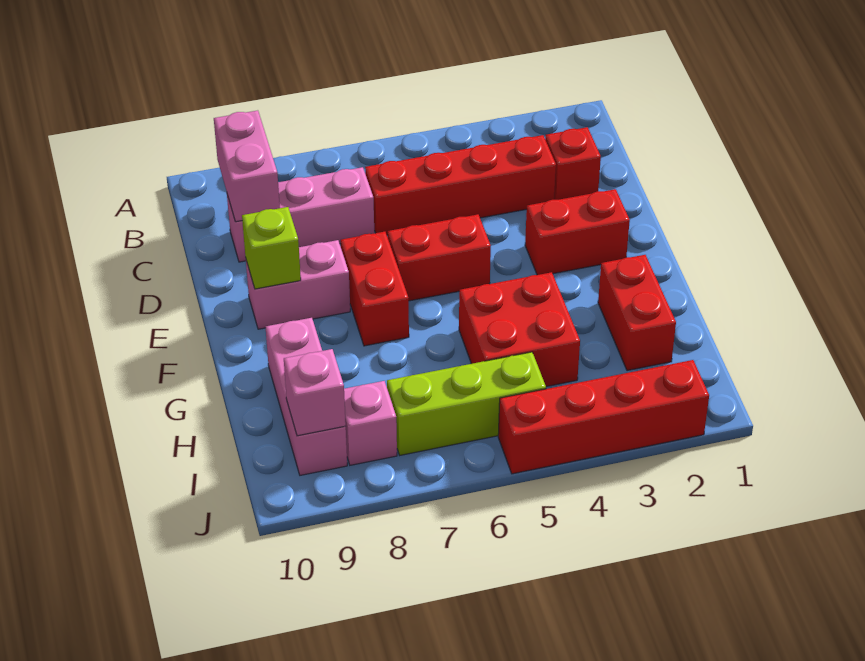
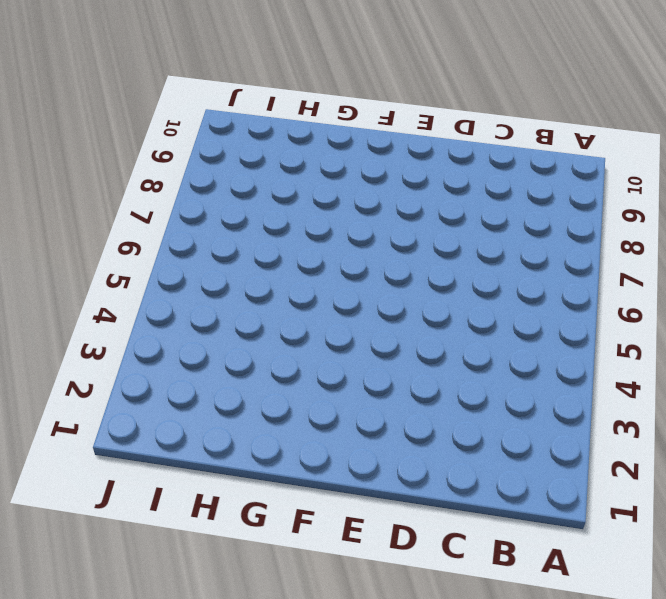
none -> red 1x1 brick [545,127,601,200]
none -> red 1x4 brick [365,135,556,235]
none -> pink 1x3 brick [227,167,374,262]

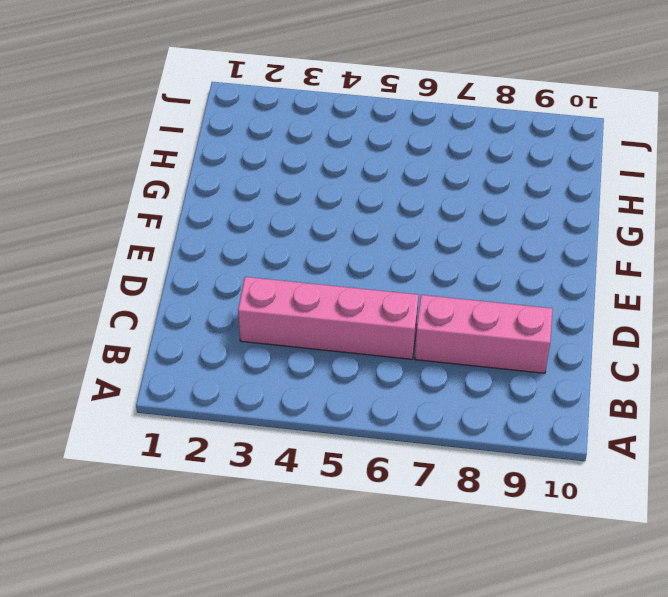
pink 1x4 brick [238,277,419,359] -> red 1x4 brick [365,135,556,235]
none -> red 1x1 brick [545,127,601,200]
none -> red 1x2 brick [525,189,630,275]
none -> red 1x2 brick [388,214,491,301]

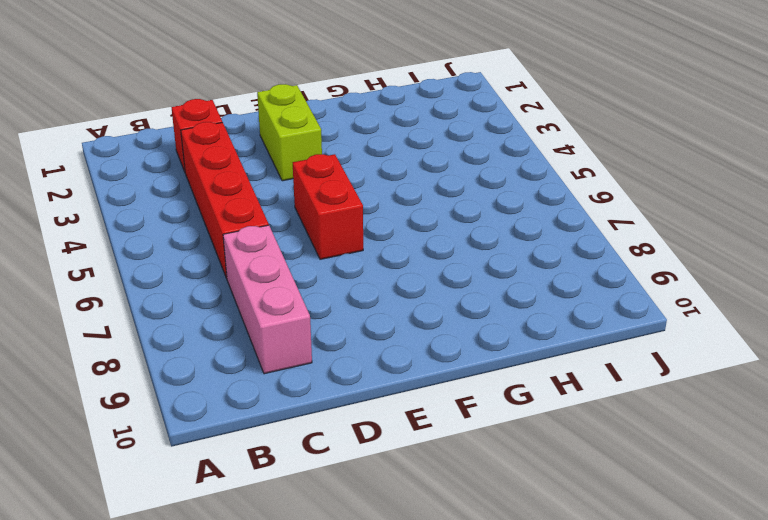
lime 1x2 brick [257,84,322,181] -> red 1x2 brick [525,189,630,275]
none -> red 1x2 brick [341,232,409,346]
none -> pink 1x2 brick [246,240,350,329]
none -> red 1x2 brick [598,255,676,371]

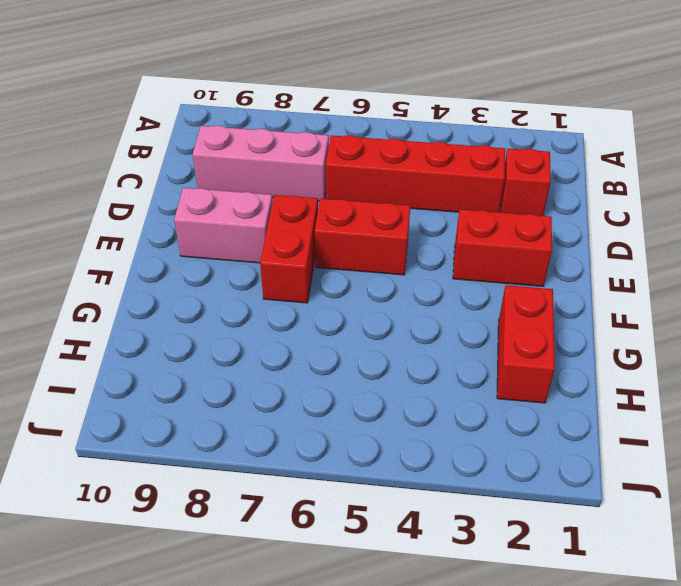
none -> red 2x2 brick [459,272,580,387]
none -> pink 1x3 brick [266,318,347,475]
none -> lime 1x3 brick [387,352,546,455]

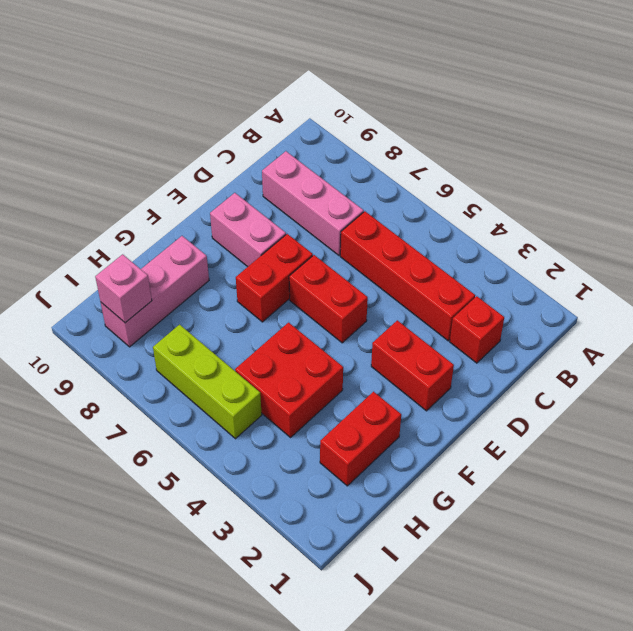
none -> pink 1x1 brick [344,381,397,465]
none -> red 1x4 brick [498,360,709,474]
none -> pink 1x2 brick [214,110,280,222]

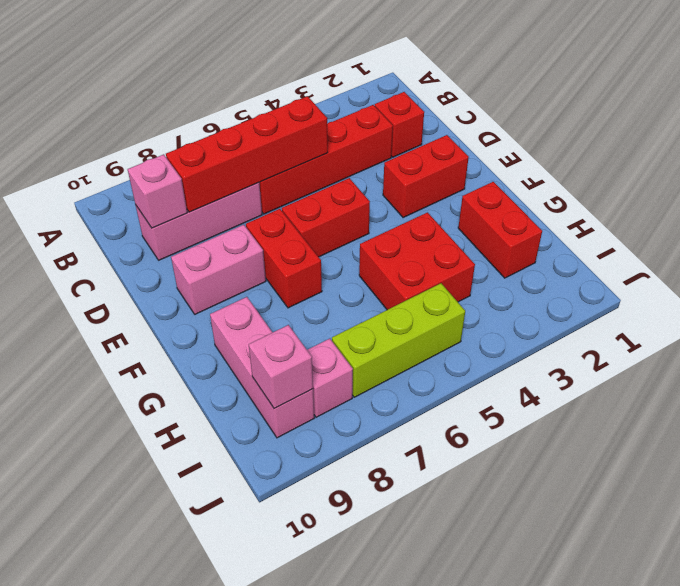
red 1x4 brick [166,96,328,212] -> red 1x4 brick moved to [498,360,709,474]
pink 1x1 brick [128,154,187,228] -> pink 1x2 brick [214,110,280,222]
none -> lime 1x1 brick [242,207,301,289]

